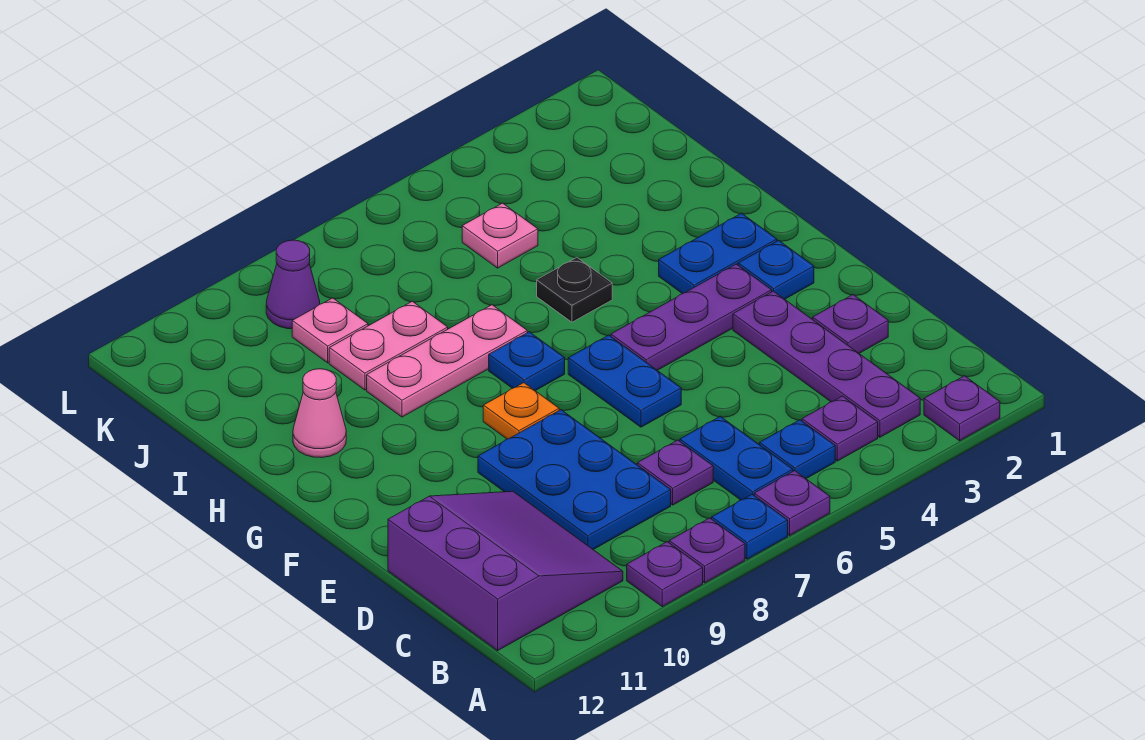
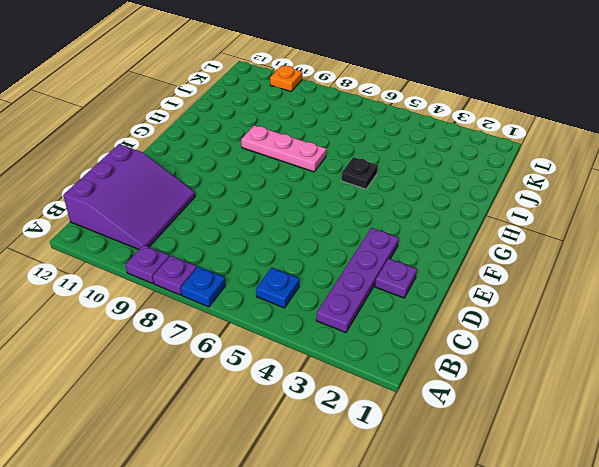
orange 1x1 plate [270,66,302,91] -> orange 1x1 plate moved to [483,383,559,439]
none -> purple 1x1 plate [924,376,1000,441]
none -> purple 1x1 plate [754,471,830,535]
none -> purple 1x1 plate [802,396,878,461]

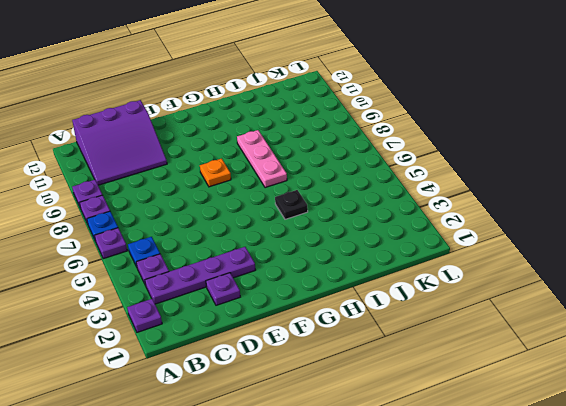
none -> blue 1x2 plate [680,416,793,500]
none -> purple 1x1 plate [637,440,713,505]
none -> blue 2x3 plate [478,410,671,550]

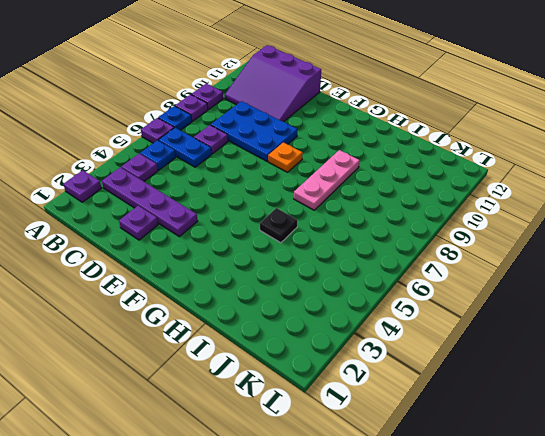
none -> blue 1x2 plate [568,335,681,427]
none -> blue 1x1 plate [738,240,814,299]
none -> purple 1x3 plate [611,264,772,370]

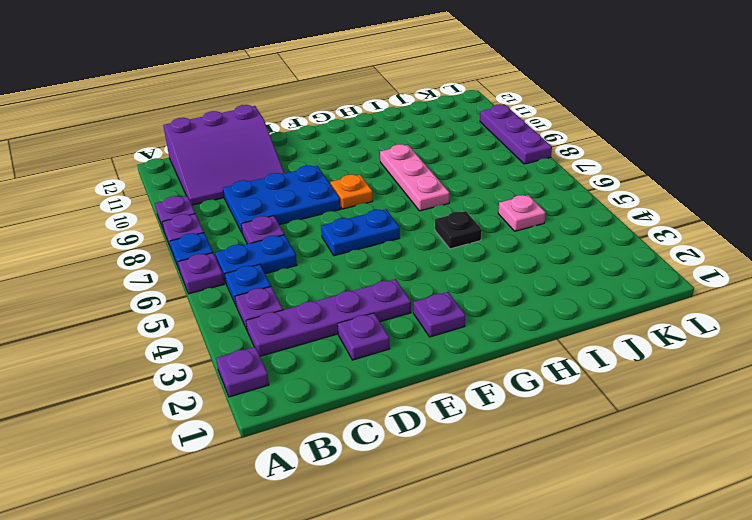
purple 1x1 plate [413,292,465,337] -> blue 1x1 plate [738,240,814,299]
purple 1x3 plate [480,104,552,164] -> purple 1x3 plate moved to [611,264,772,370]
none -> blue 1x2 plate [659,213,777,294]
none -> blue 1x1 plate [489,332,565,391]
none -> pink 1x1 cone [293,369,346,458]

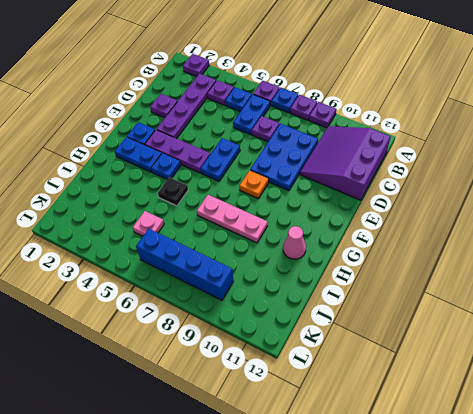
blue 1x1 plate [151,153,181,179] -> blue 1x1 plate moved to [489,332,565,391]
blue 1x4 brick [136,229,234,300] -> purple 1x1 cone [266,240,320,329]
none -> pink 1x2 plate [329,301,448,390]
none -> pink 1x1 plate [292,298,368,363]

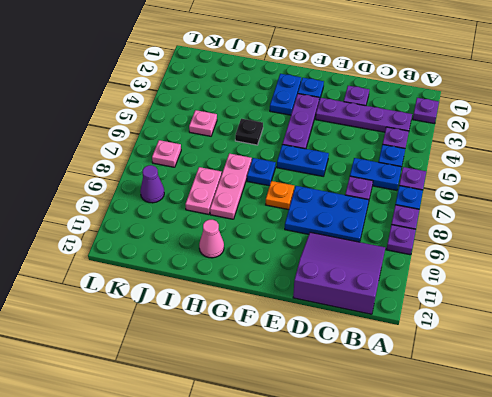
pink 1x1 plate [152,140,181,167] -> pink 1x1 plate moved to [292,298,368,363]

